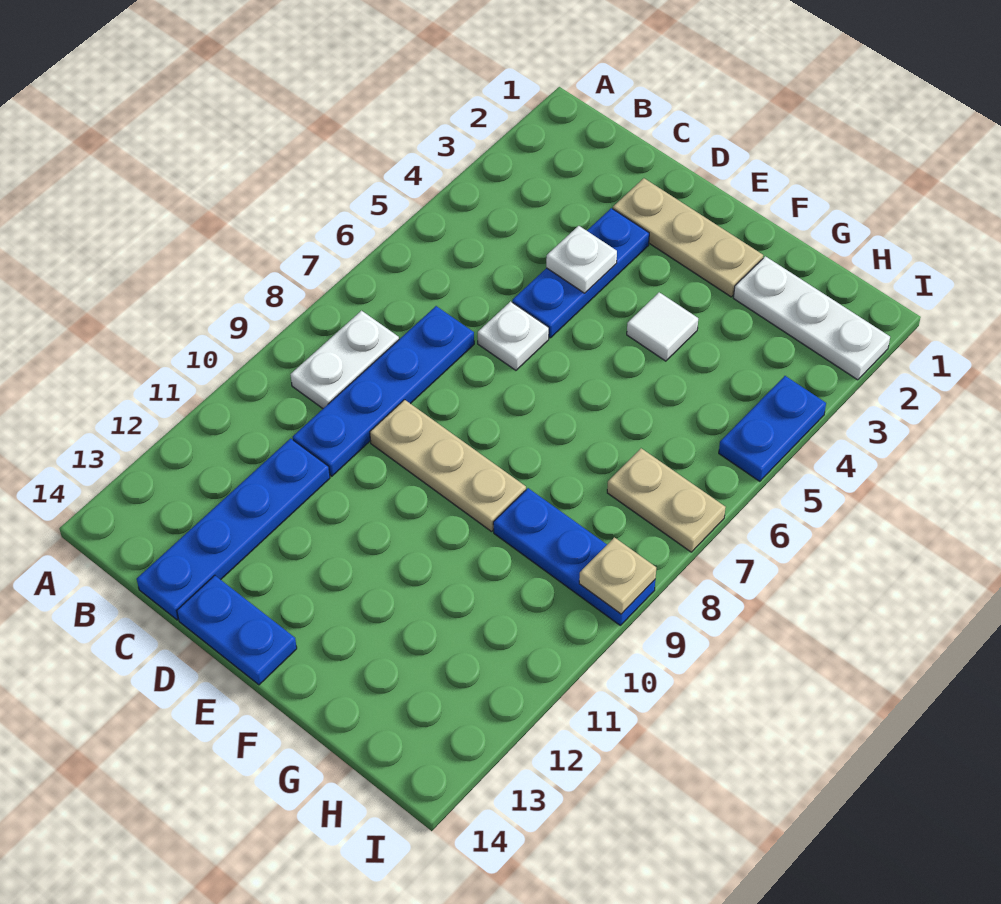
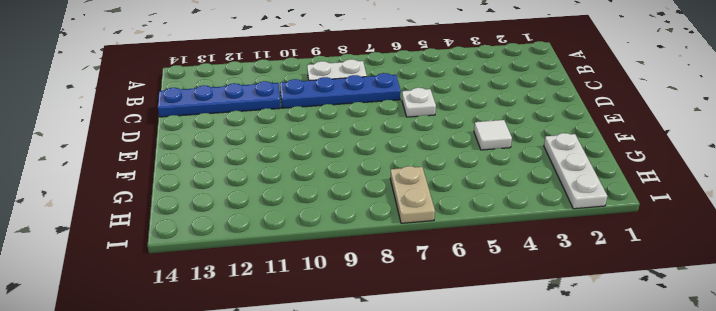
none -> tan 1x3 plate [613,178,763,297]
none -> blue 1x3 plate [512,208,649,338]
none -> tan 1x3 plate [370,400,526,532]

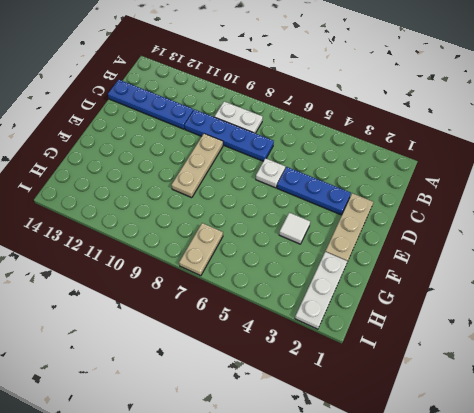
none -> blue 1x2 plate [177,575,297,685]
none -> blue 1x3 plate [493,488,655,625]
none -> blue 1x2 plate [719,376,826,481]

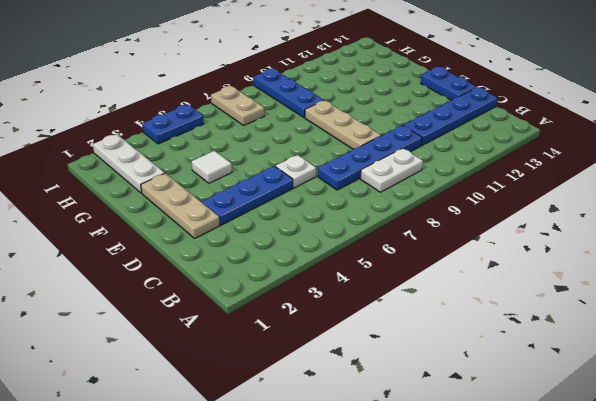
none -> white 1x1 plate [546,226,617,293]
none -> tan 1x1 plate [579,537,656,614]

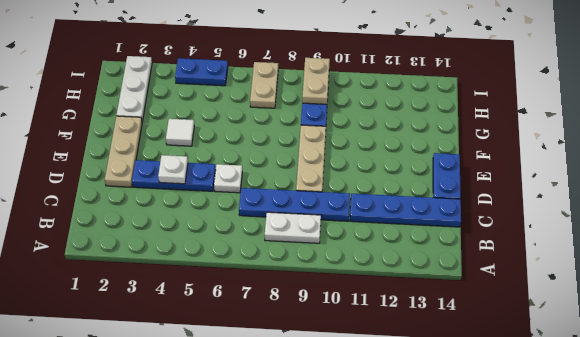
tan 1x2 plate [302,58,330,104] -> tan 1x1 plate [579,537,656,614]

